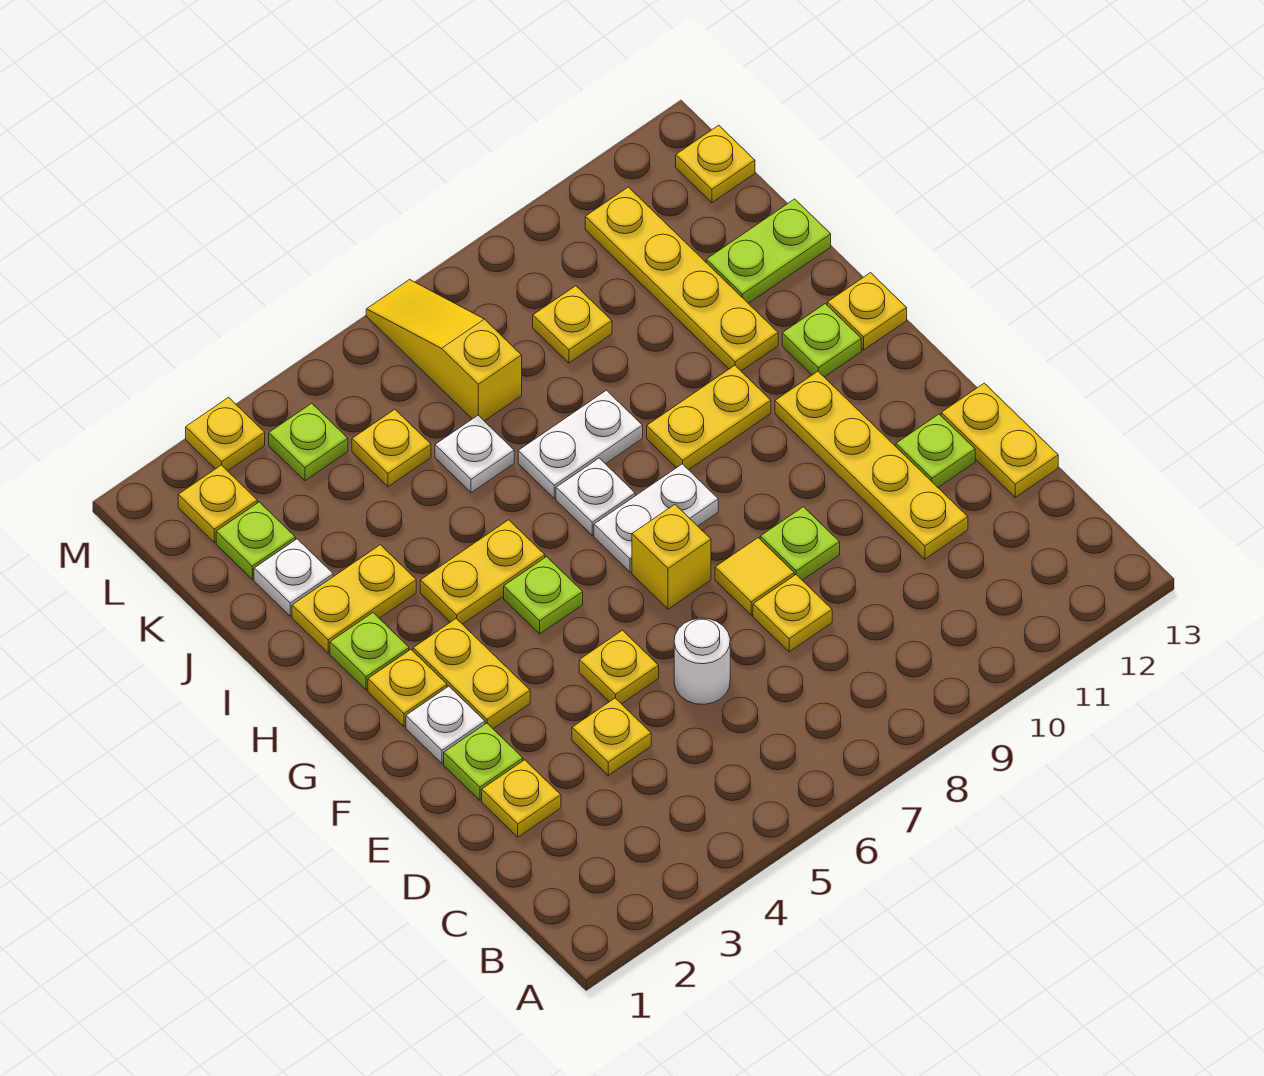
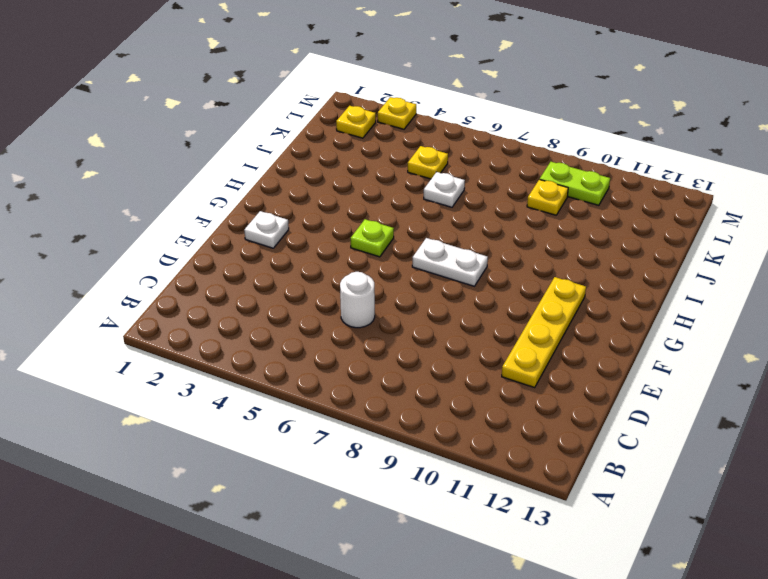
lime 1x2 plate [540,162,610,205] -> lime 1x2 plate moved to [706,199,831,303]
none -> yellow 1x1 plate [482,760,561,837]
none -> yellow 1x1 plate [572,698,651,775]
none -> yellow 1x1 plate [753,575,832,652]
none -> yellow 1x2 plate [941,383,1058,497]

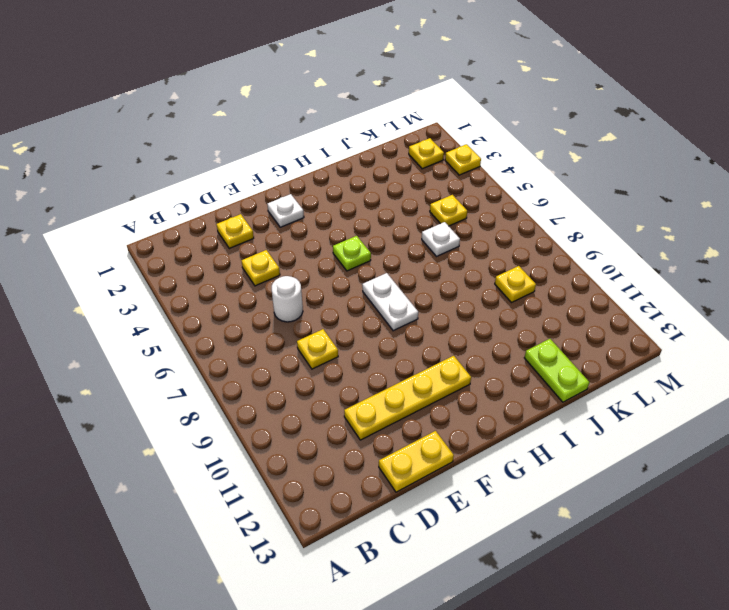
none -> lime 1x1 plate [444,723,523,800]
none -> yellow 1x1 plate [579,630,659,704]
none -> yellow 1x1 tile [715,538,794,615]
none -> lime 1x1 plate [760,507,840,580]

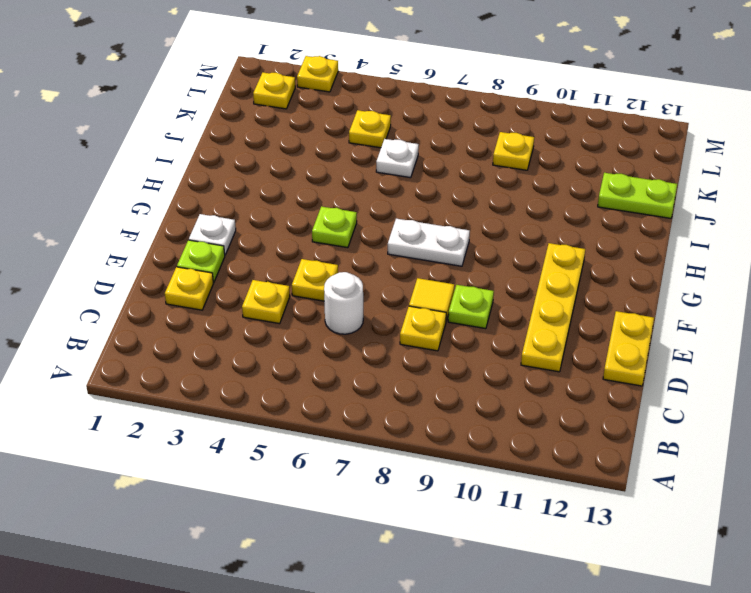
none -> lime 1x1 plate [896,414,975,487]
none -> yellow 1x2 plate [413,619,530,729]
none -> yellow 1x1 brick [632,505,711,609]
none -> yellow 1x1 plate [368,650,447,727]

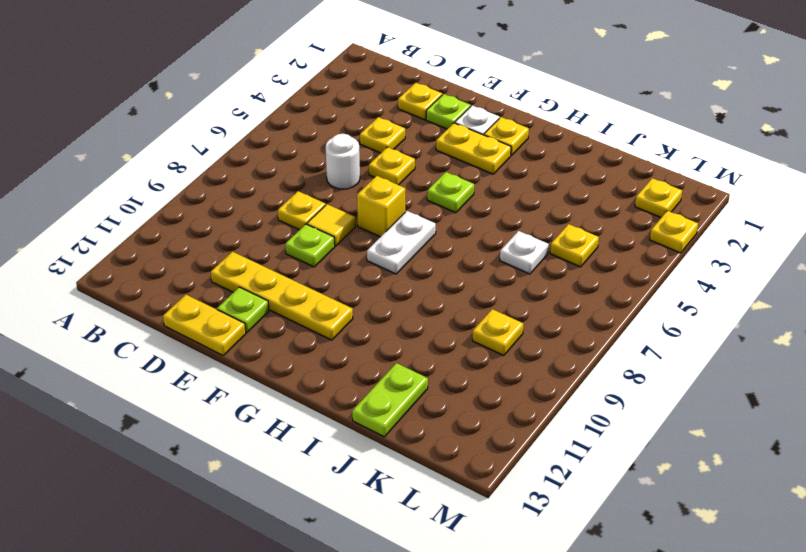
none -> lime 1x1 plate [330,613,409,690]
none -> yellow 1x2 plate [420,520,545,624]
none -> white 1x1 plate [556,458,635,535]
none -> yellow 1x2 plate [647,365,771,470]

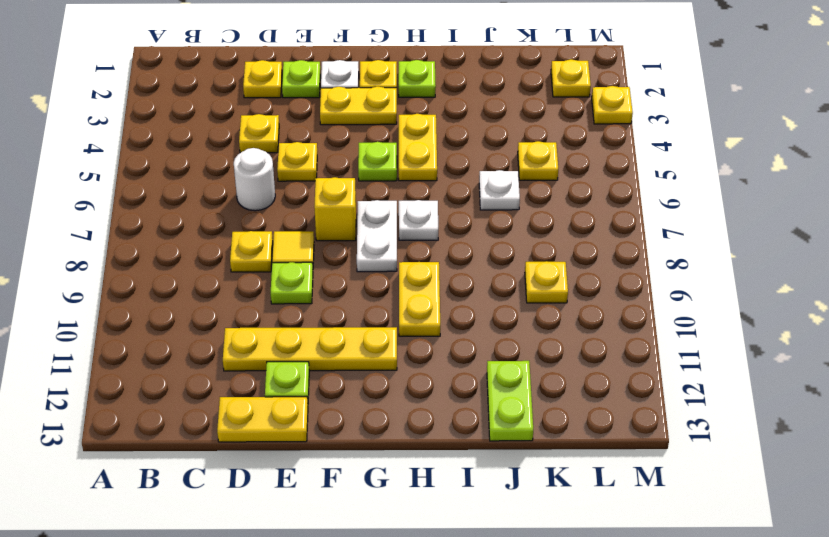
none -> lime 1x1 plate [782,304,861,377]
none -> yellow 1x1 plate [827,273,907,350]
none -> yellow 1x2 plate [292,545,416,653]
none -> white 1x2 plate [518,390,643,498]

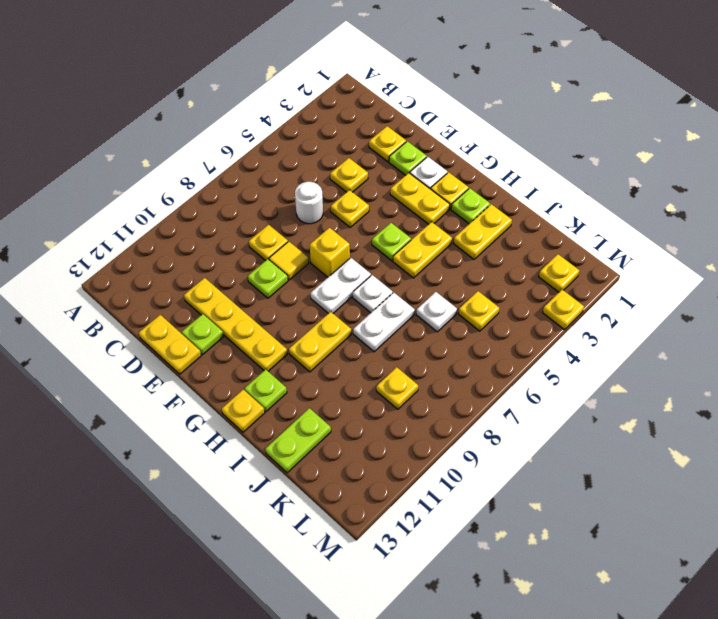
none -> yellow 1x4 plate [585,187,778,371]
none -> white 1x1 plate [254,539,333,616]
none -> lime 1x1 plate [216,502,295,579]
none -> yellow 1x3 slope [366,280,522,421]

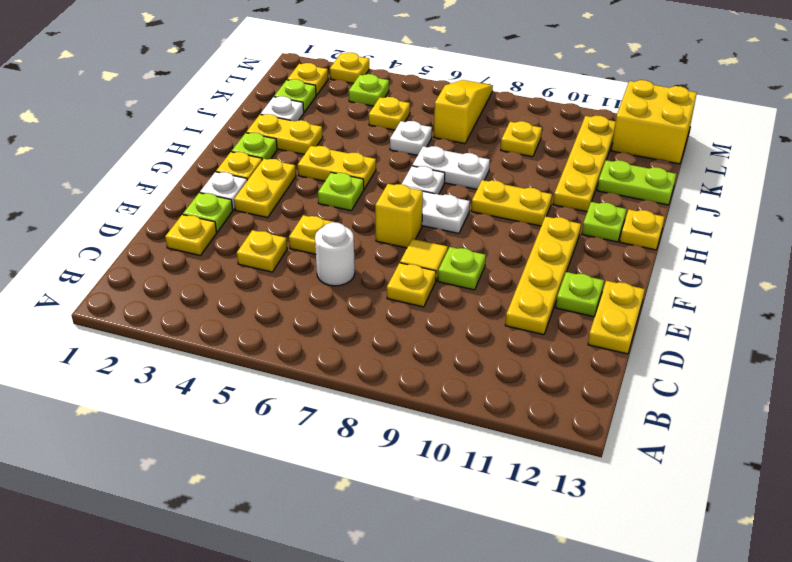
yellow 2x2 brick [611,80,697,164] -> yellow 1x1 plate [676,125,755,203]

